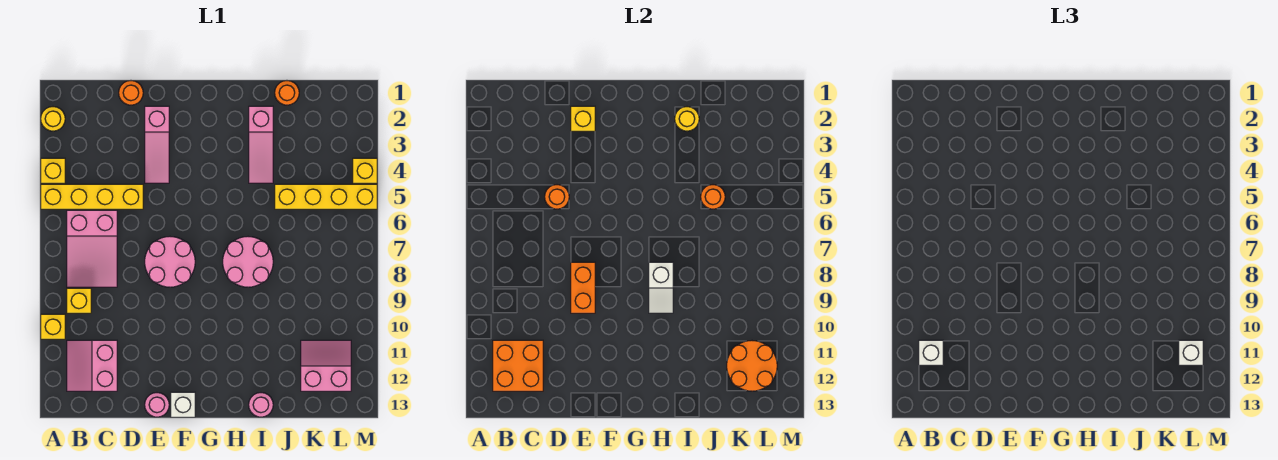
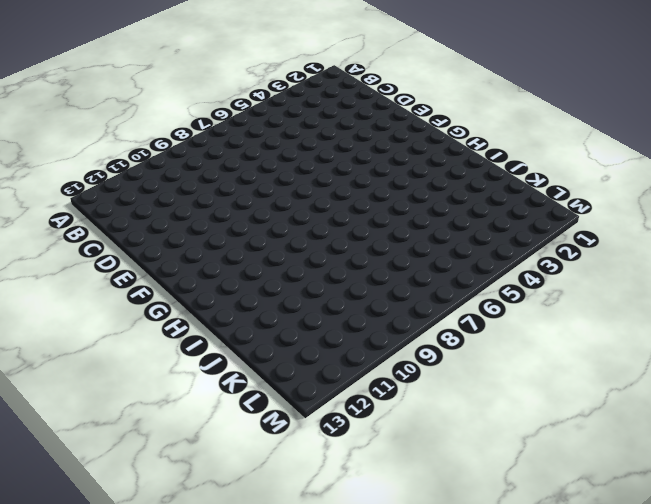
none -> yellow 1x1 round brick [41,107,65,131]
none -> yellow 1x1 brick [41,158,65,183]
none -> yellow 1x4 brick [41,184,143,209]

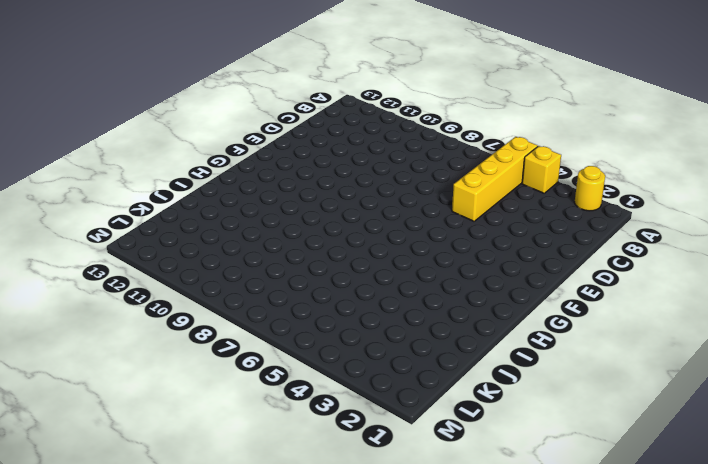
none -> yellow 1x1 brick [41,314,65,339]
none -> pink 2x3 slope [67,210,117,287]
none -> yellow 1x1 brick [67,288,91,313]

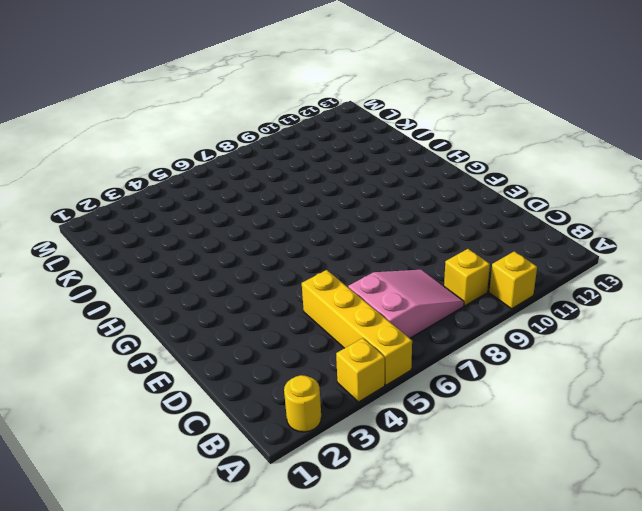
none -> pink 2x2 slope [67,340,117,391]
none -> orange 1x1 round brick [119,81,143,105]
none -> pink 1x3 slope [145,106,169,183]

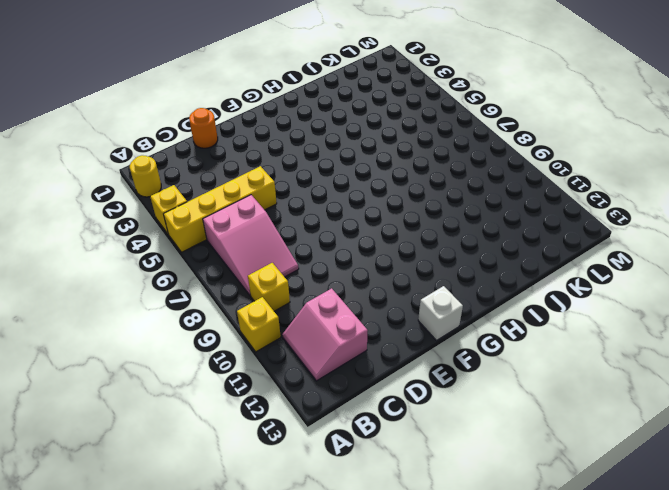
none -> pink 1x3 slope [145,106,169,183]
none -> pink 2x2 round brick [145,237,195,287]
none -> pink 1x1 round brick [145,393,169,417]

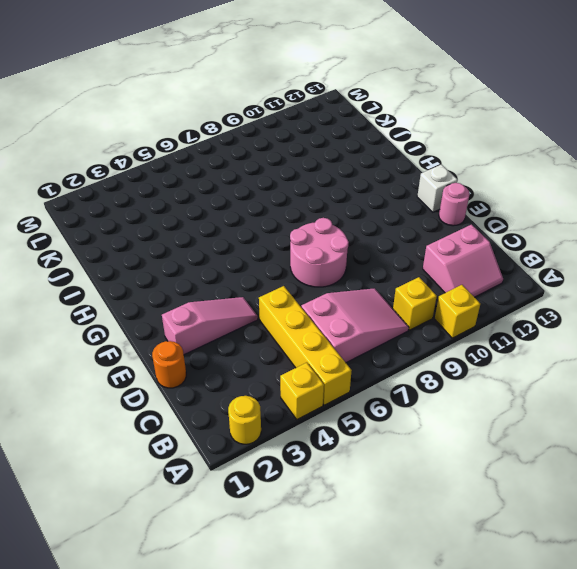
none -> pink 2x2 round brick [223,237,273,287]
none -> pink 1x3 slope [249,106,273,183]
none -> pink 1x1 round brick [249,393,273,417]

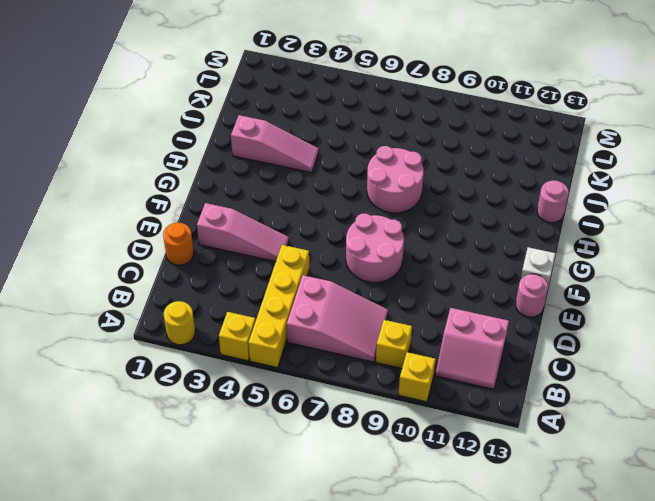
none -> orange 1x1 round brick [275,81,299,105]
none -> yellow 1x4 brick [275,184,377,209]
none -> pink 2x2 slope [301,340,351,391]

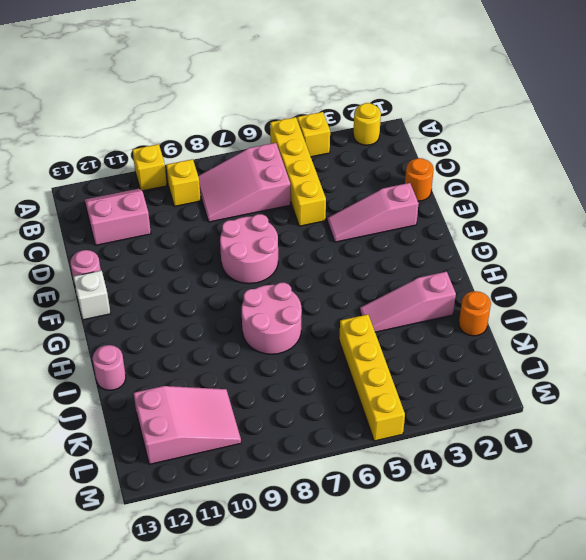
pink 2x3 slope [134,386,241,464] -> pink 2x2 slope [301,340,351,391]
none -> yellow 1x1 brick [353,158,377,183]
none -> orange 2x2 brick [493,340,543,391]
none -> orange 1x1 round brick [545,185,569,209]

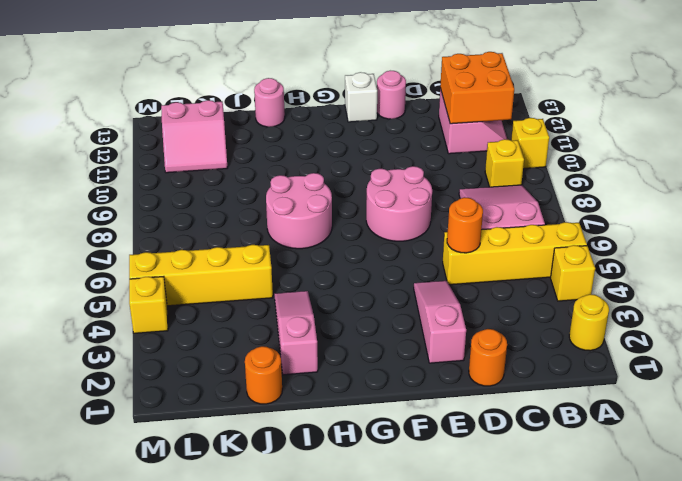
none -> yellow 1x1 brick [571,106,595,131]
none -> orange 1x2 brick [571,262,595,313]
none -> white 1x2 slope [649,262,673,313]

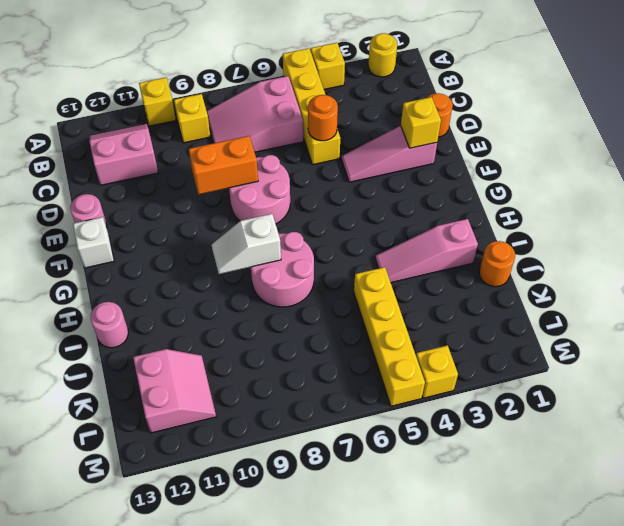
none -> orange 2x2 brick [493,340,543,391]
none -> yellow 1x1 round brick [675,107,699,131]
none -> orange 1x1 round brick [701,185,725,209]

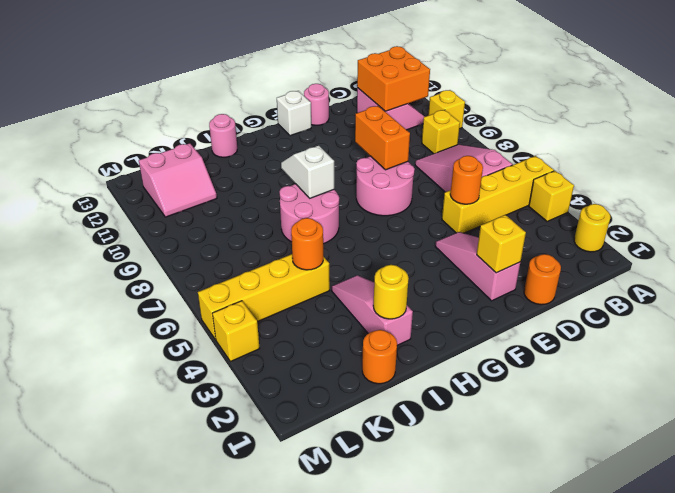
none -> orange 2x2 round brick [727,341,777,391]
none -> white 1x1 brick [919,340,943,365]
none -> white 1x1 brick [1179,340,1203,365]

